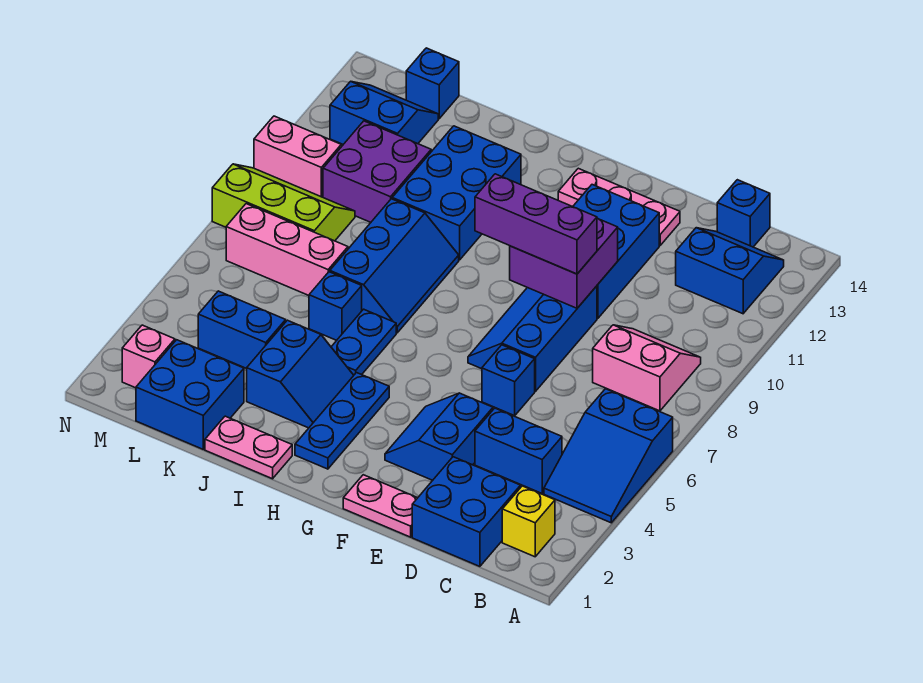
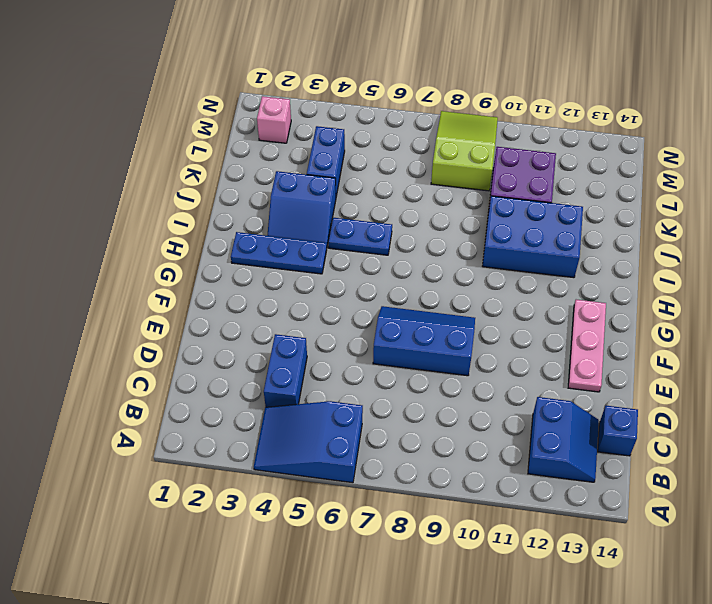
lime 2x3 slope [431,111,498,191] -> lime 2x3 slope turned to [212,164,355,241]
none -> yellow 1x1 brick [502,486,555,557]
none -> pink 2x2 slope [593,325,701,411]
none -> blue 2x2 brick [412,457,521,566]
none -> pink 1x2 plate [343,475,417,537]

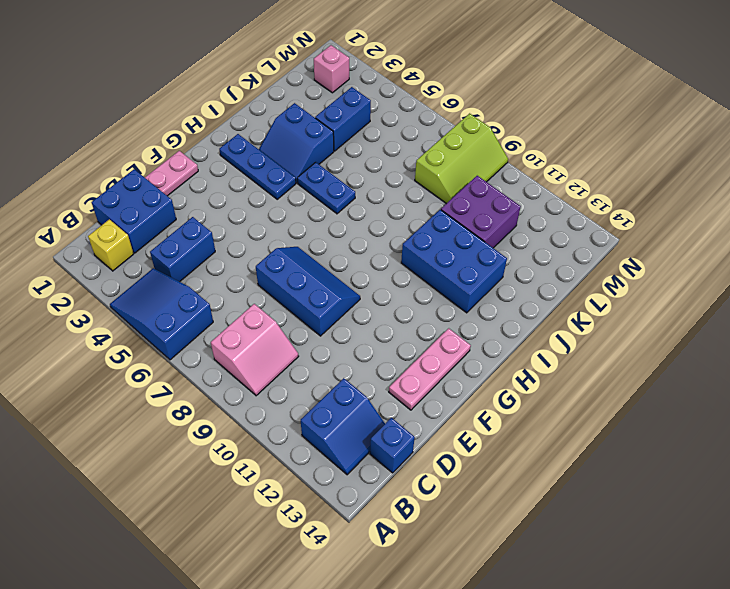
none -> blue 2x2 slope [385,393,493,480]
none -> blue 1x1 brick [482,345,535,416]
none -> blue 2x3 brick [573,185,659,318]
none -> pink 1x2 plate [205,416,292,479]

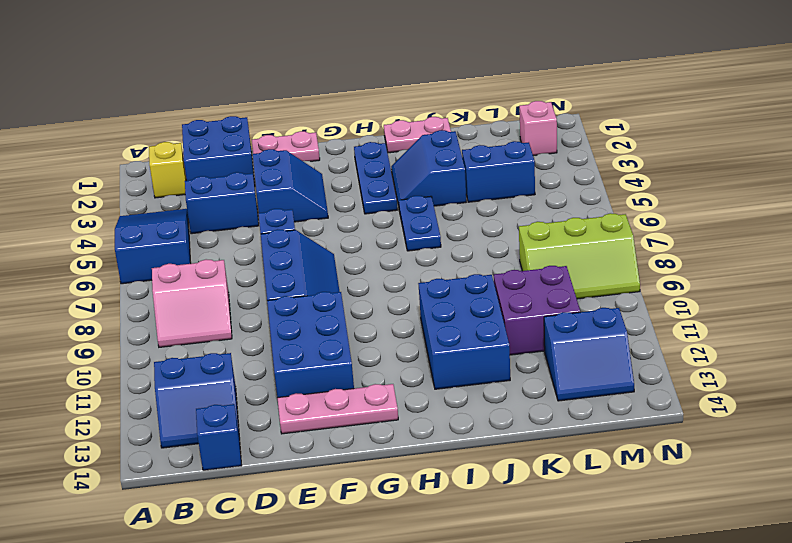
none -> blue 2x3 slope [330,199,459,333]
none -> blue 1x1 brick [309,272,362,340]
none -> blue 2x2 brick [136,340,244,449]
none -> pink 1x3 brick [226,204,348,295]

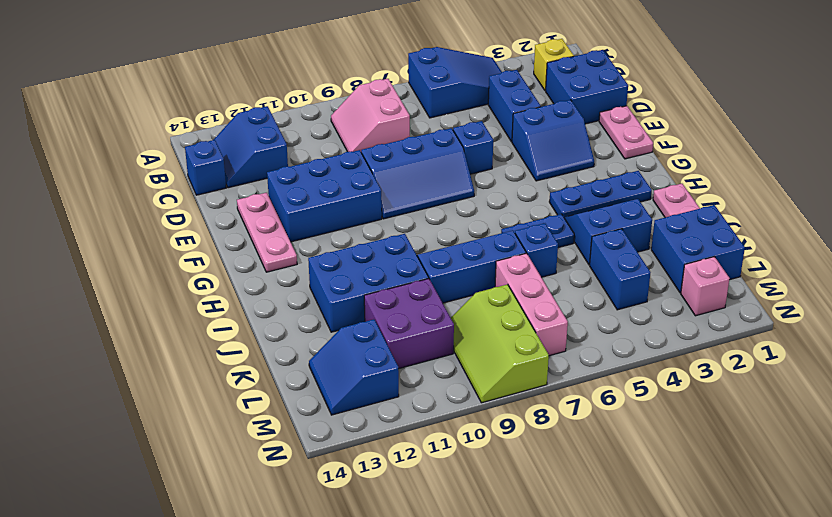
none -> blue 1x1 brick [406,48,459,119]
none -> pink 1x2 brick [254,116,341,197]
none -> purple 2x2 brick [510,218,618,308]
none -> purple 1x3 brick [475,174,597,274]

